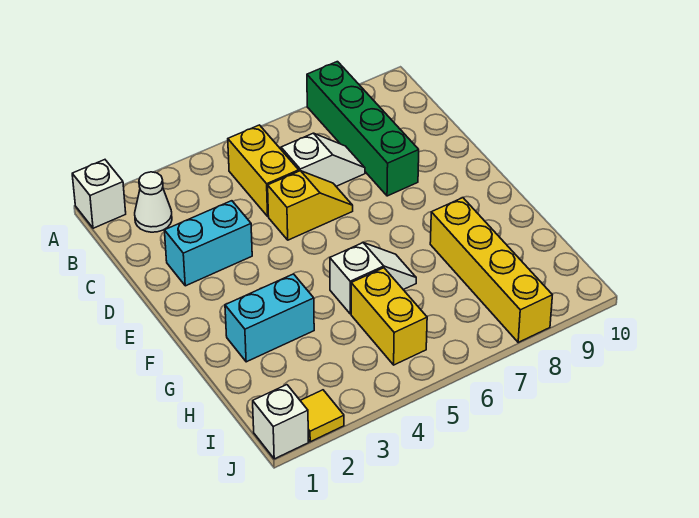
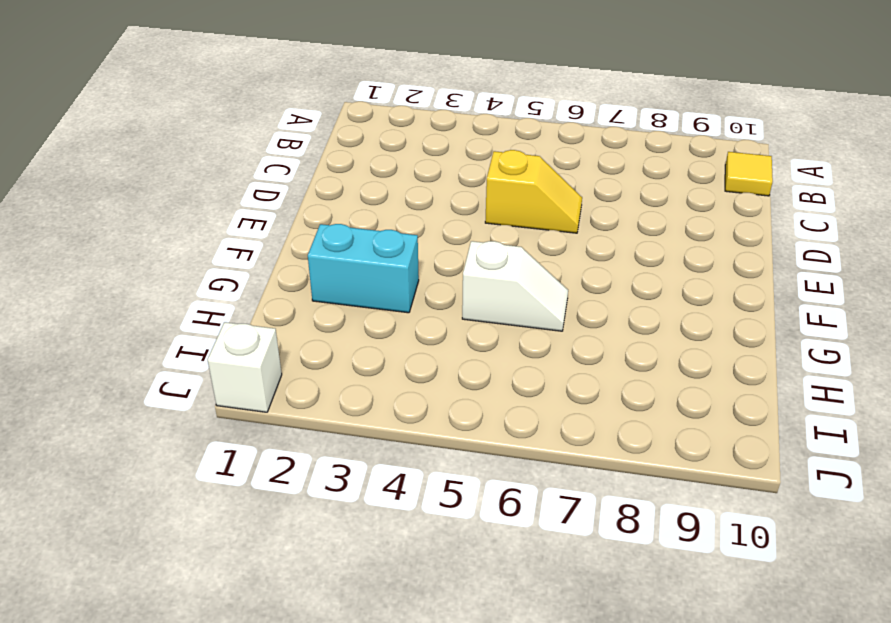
yellow 1x1 tile [725,152,773,196] -> yellow 1x1 tile moved to [300,390,344,442]
none -> white 1x1 brick [72,160,126,228]
none -> green 1x4 brick [307,62,419,196]
none -> white 1x1 cone [135,172,172,232]

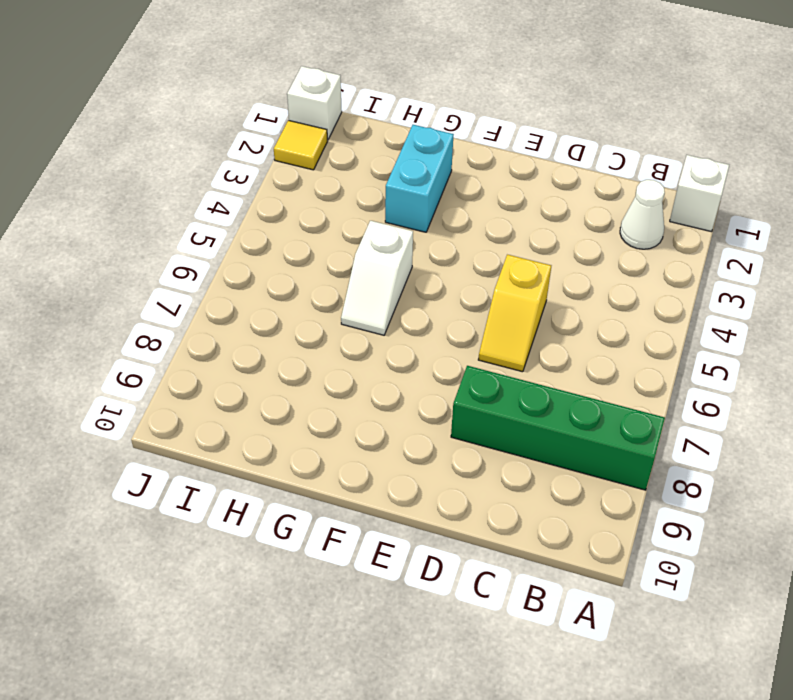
none -> yellow 1x2 brick [228,125,299,216]
none -> white 1x2 slope [281,133,365,186]
none -> cyan 1x2 brick [164,201,252,286]

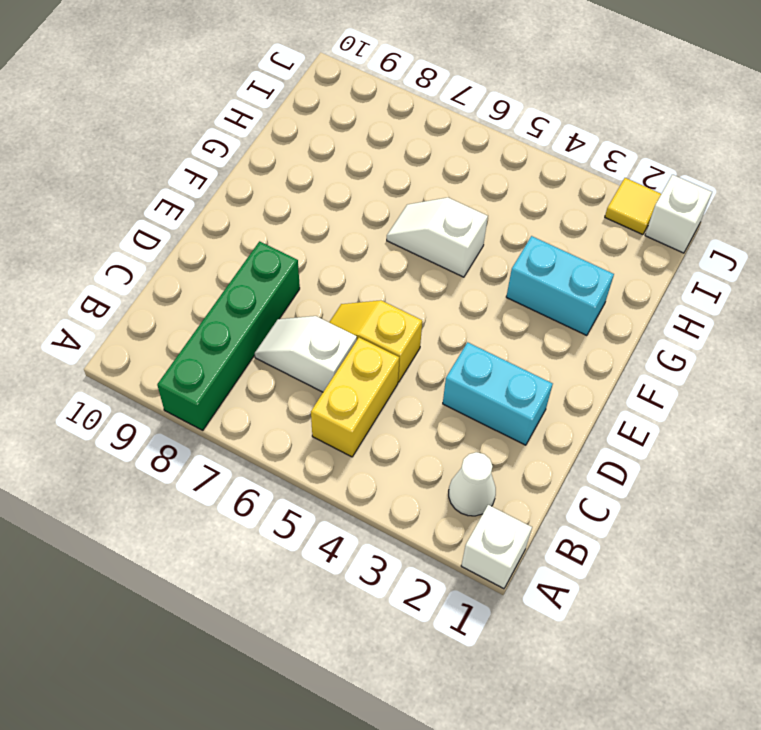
none -> yellow 1x4 brick [430,198,552,342]
none -> yellow 1x2 brick [351,268,427,365]

